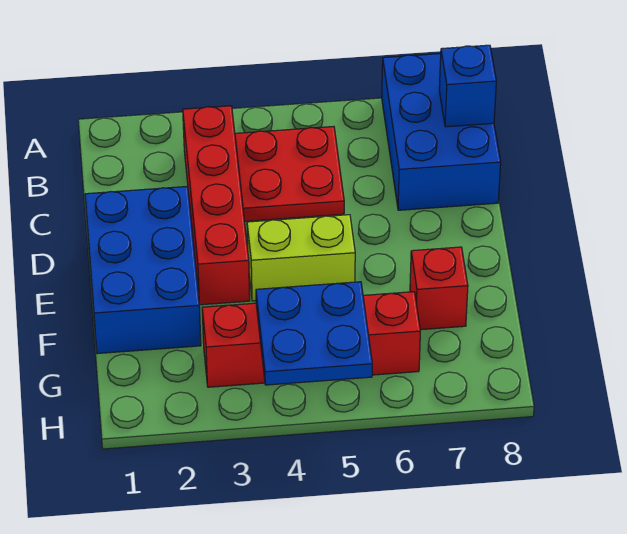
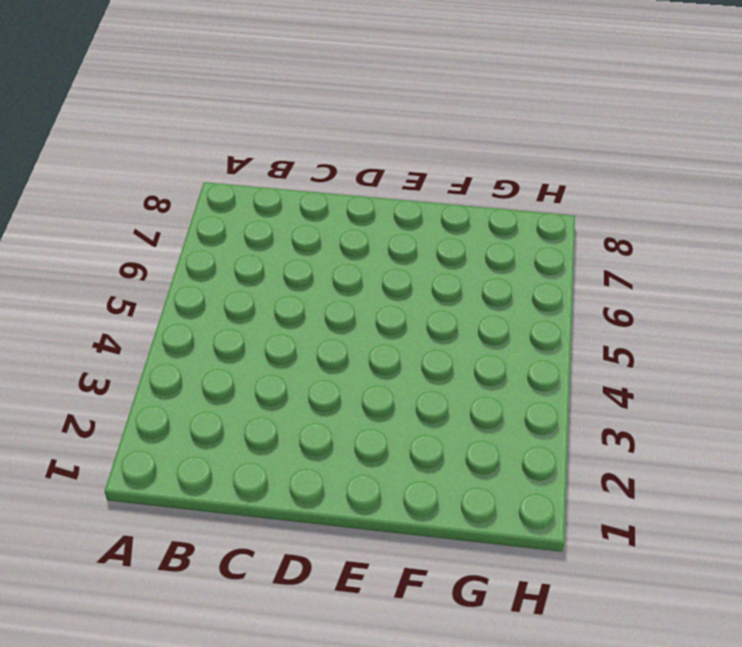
none -> blue 2x3 brick [382,54,501,210]
none -> red 1x4 brick [183,106,250,305]

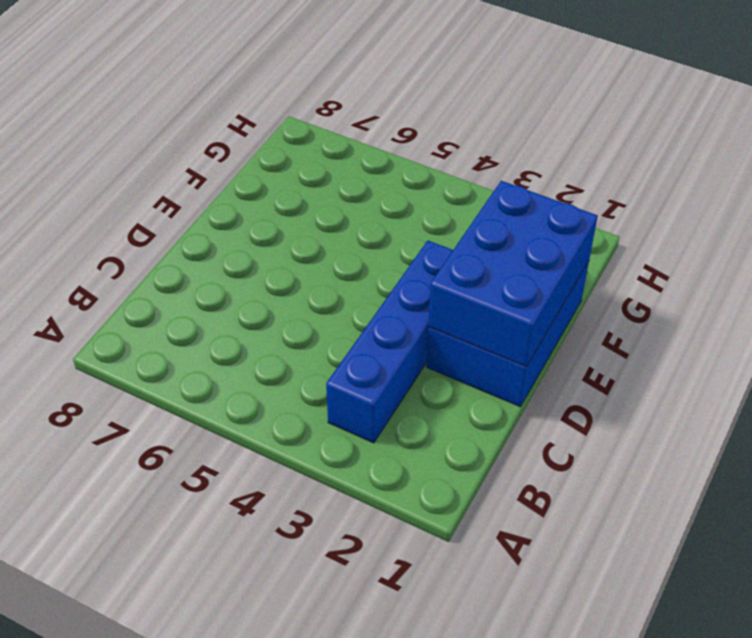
blue 1x4 brick [326,241,453,443] -> red 1x4 brick [183,106,250,305]
blue 2x3 brick [428,181,598,367] -> blue 2x3 brick moved to [382,54,501,210]
none -> red 2x2 plate [235,126,344,221]
none -> lime 1x2 brick [247,215,355,301]

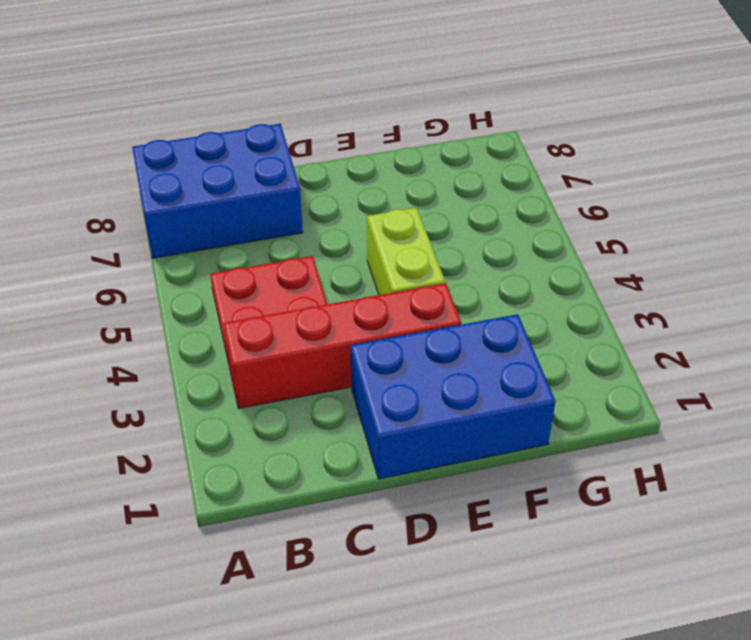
none -> red 1x1 brick [410,247,468,330]
none -> red 1x4 brick [202,292,420,387]

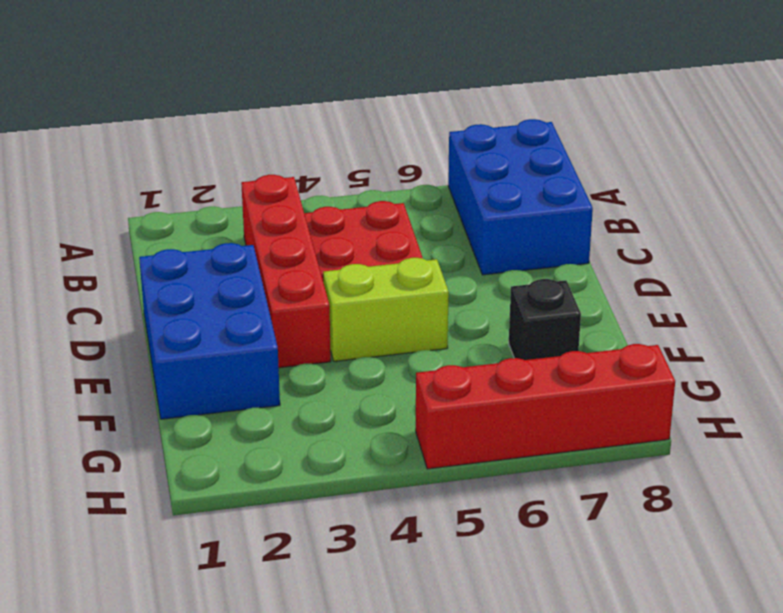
black 1x1 brick [509,279,581,360] -> red 1x1 brick [410,247,468,330]
red 1x4 brick [416,344,675,469] -> red 1x4 brick moved to [202,292,420,387]
none -> blue 1x1 brick [439,45,496,127]
none -> blue 2x2 plate [256,282,372,385]

